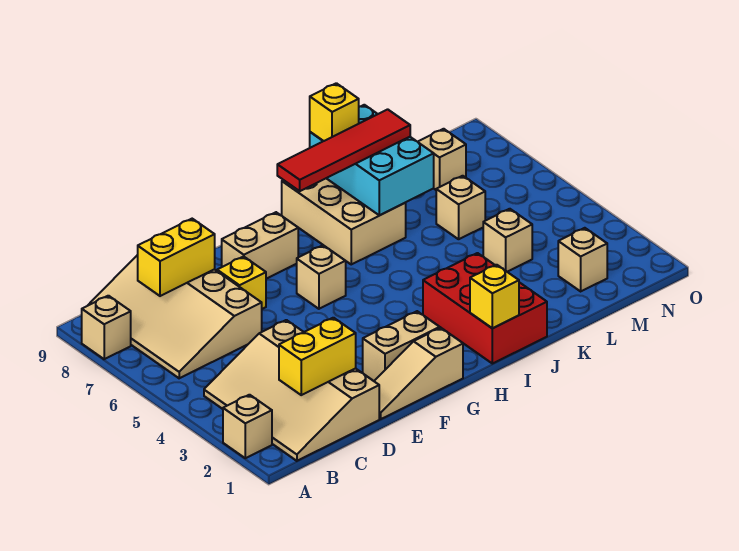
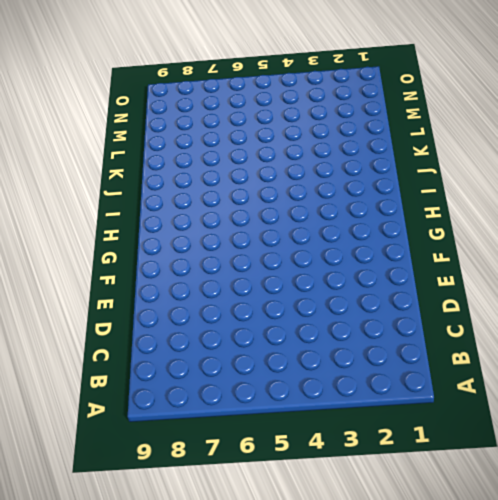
none -> tan 1x1 brick [223,395,272,458]
none -> tan 1x1 brick [82,296,131,359]
none -> tan 3x4 slope [204,320,379,461]

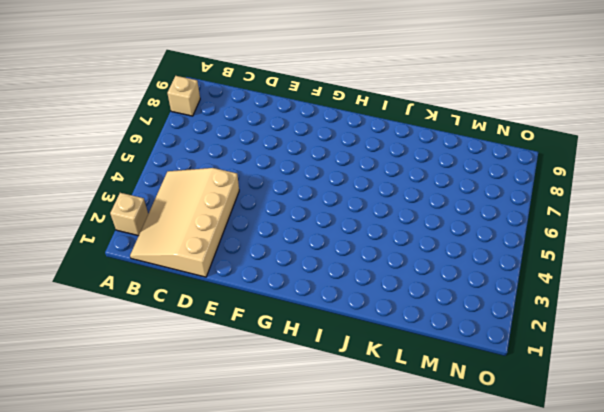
none -> tan 3x4 slope [89,255,262,378]
none -> tan 1x3 slope [374,328,463,419]
none -> yellow 1x1 brick [217,256,266,309]

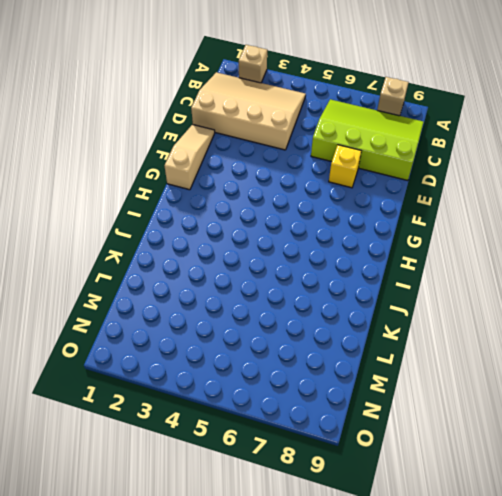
lime 3x4 slope [311,99,424,181] -> tan 3x4 slope [89,255,262,378]
none -> tan 1x2 brick [363,311,440,381]
none -> tan 1x2 brick [222,212,298,279]
none -> tan 1x1 brick [297,245,346,309]

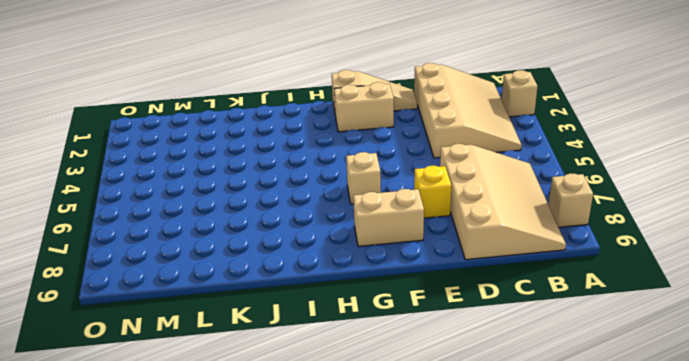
none -> red 2x3 brick [423,253,547,364]
none -> tan 2x3 brick [282,179,406,264]
none -> tan 1x1 brick [483,209,532,272]

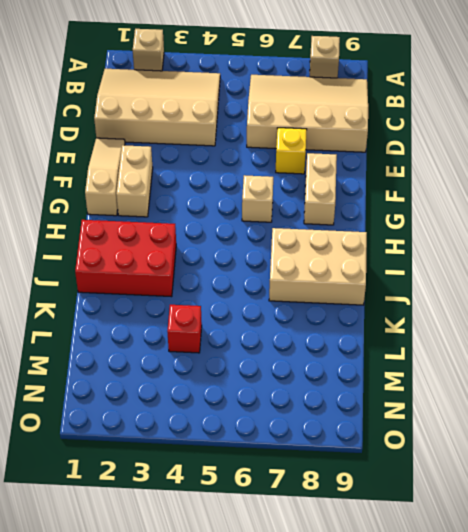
red 1x1 brick [167,305,202,353] -> tan 1x1 brick [483,209,532,272]
none -> tan 1x1 brick [436,176,485,239]
none -> tan 1x1 brick [558,228,607,291]
none -> tan 1x1 brick [418,129,466,190]

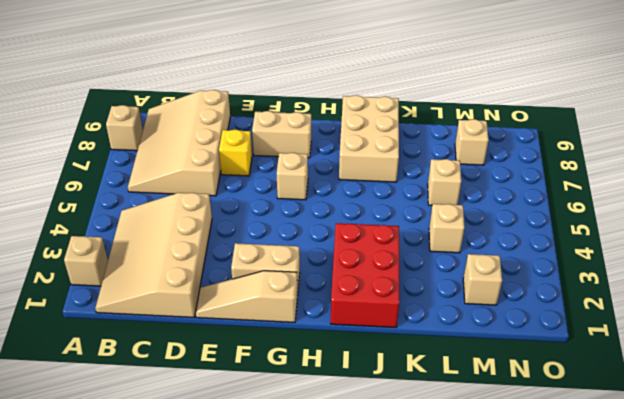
none -> yellow 1x2 brick [279,318,356,395]
none -> yellow 1x2 brick [138,219,215,296]
none -> yellow 1x1 brick [470,265,519,328]

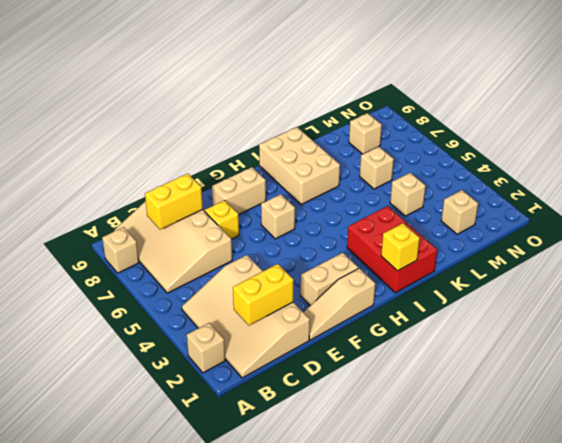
none -> cyan 2x3 brick [310,105,434,215]
none -> red 1x4 tile [277,109,410,191]
none -> yellow 1x1 brick [310,83,359,141]

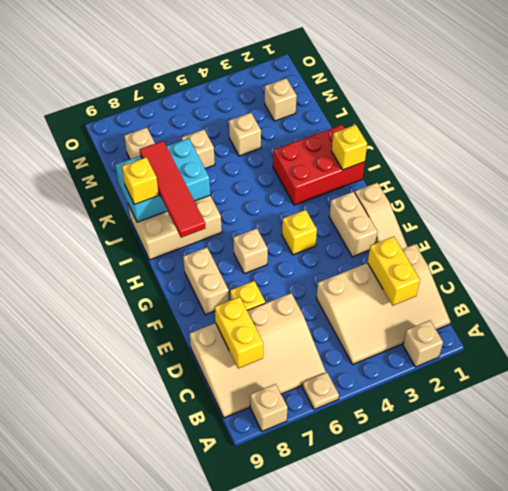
tan 1x1 plate [302,372,339,409] -> none
yellow 1x1 brick [282,210,317,255] -> none

